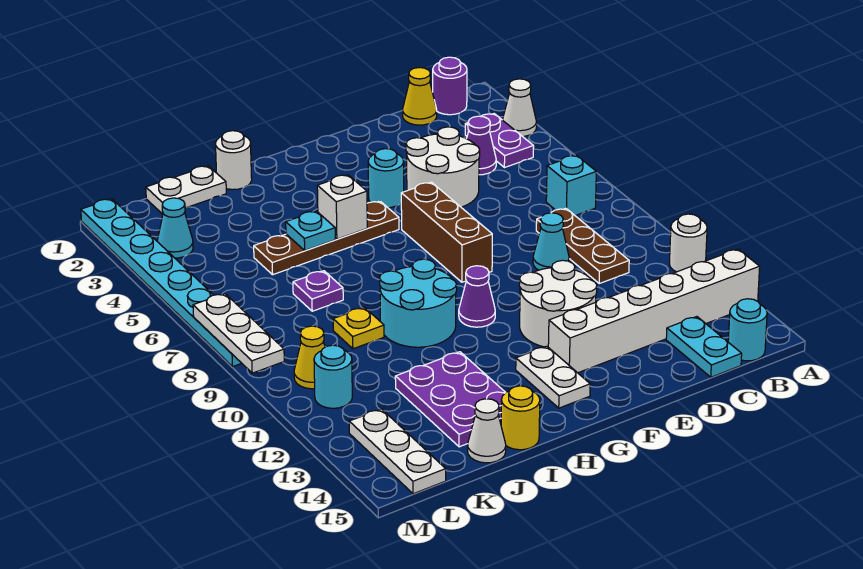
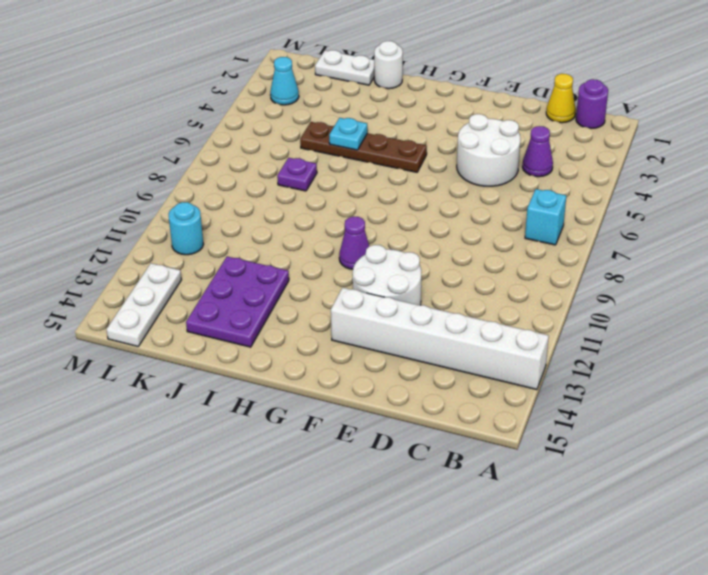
none -> white 1x1 cone [503,79,537,137]
none -> white 1x1 round brick [669,214,707,272]
none -> purple 1x2 plate [465,114,534,168]
none -> cyan 1x1 round brick [728,299,767,361]

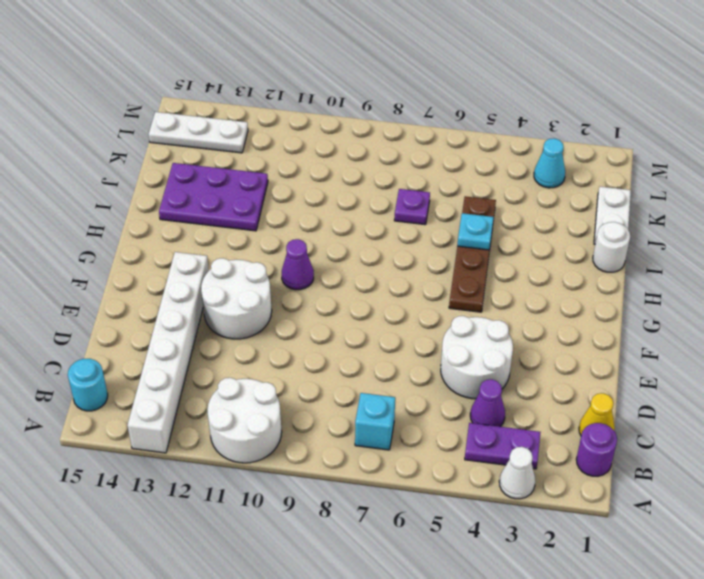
white 2x2 round brick [207,378,282,463] -> white 1x1 round brick [669,214,707,272]
none -> brown 1x3 plate [536,208,629,284]
none -> cyan 1x2 plate [666,317,742,377]
none -> cyan 1x1 cone [533,213,569,270]
none -> cyan 1x1 round brick [368,149,404,208]

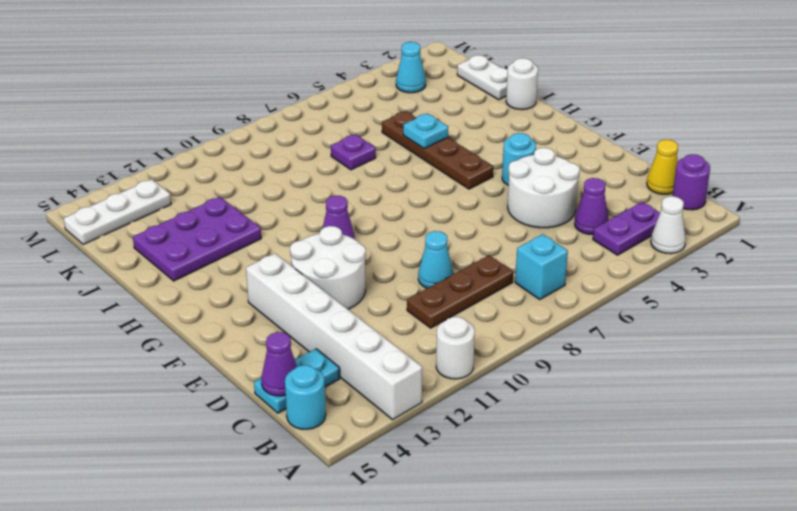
purple 1x1 cone [261,332,297,396] -> none
none -> brown 1x3 brick [401,182,492,282]
none -> white 1x2 plate [516,346,590,408]
none -> cyan 2x2 round brick [380,259,457,347]
none -> yellow 1x1 round brick [501,386,540,450]

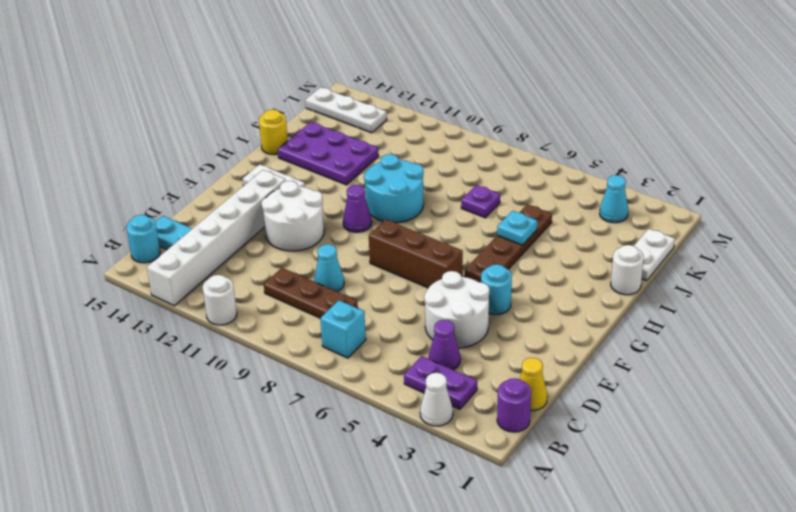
none -> yellow 1x1 plate [333,307,384,349]
none -> white 1x1 cone [468,399,506,463]
none -> yellow 1x1 cone [294,326,325,389]
none -> cyan 1x1 round brick [314,345,352,408]

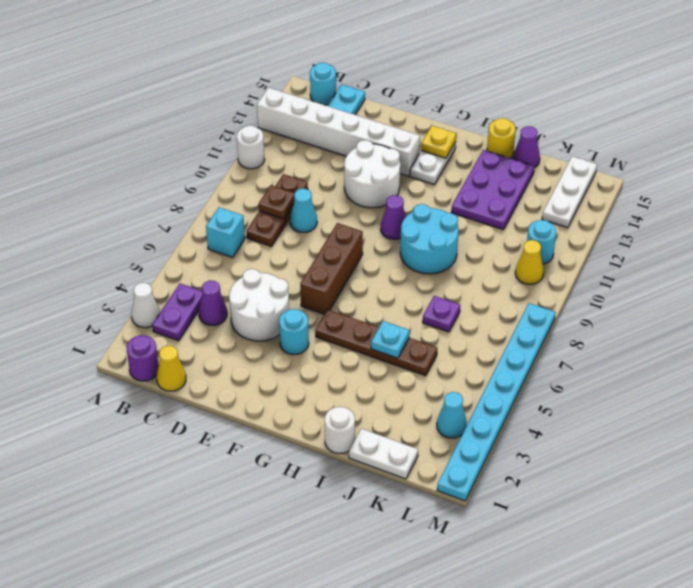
brown 1x1 plate [259,185,295,219] -> none
yellow 1x1 plate [421,126,456,158] -> yellow 1x1 plate moved to [333,307,384,349]
purple 1x1 cone [513,126,540,168] -> white 1x1 cone [468,399,506,463]
none -> white 1x1 brick [317,175,367,239]
none -> white 1x3 plate [193,293,284,373]

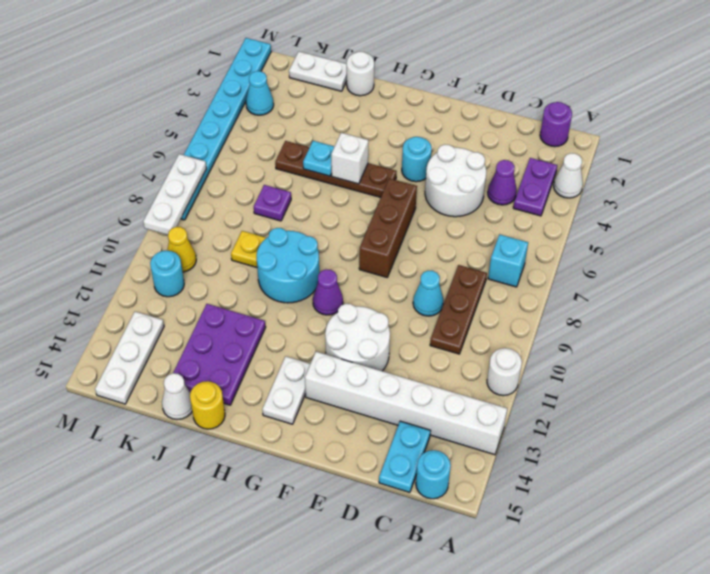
none -> yellow 1x1 cone [403,68,437,125]

